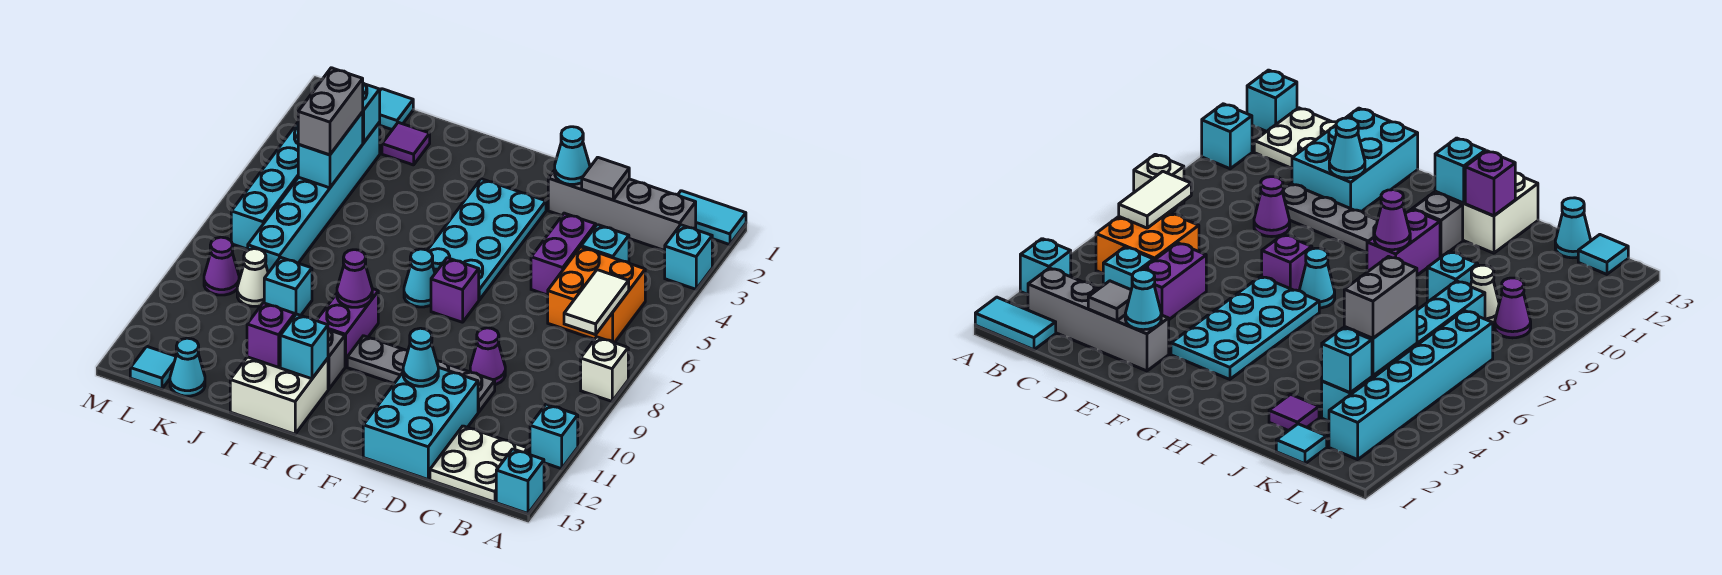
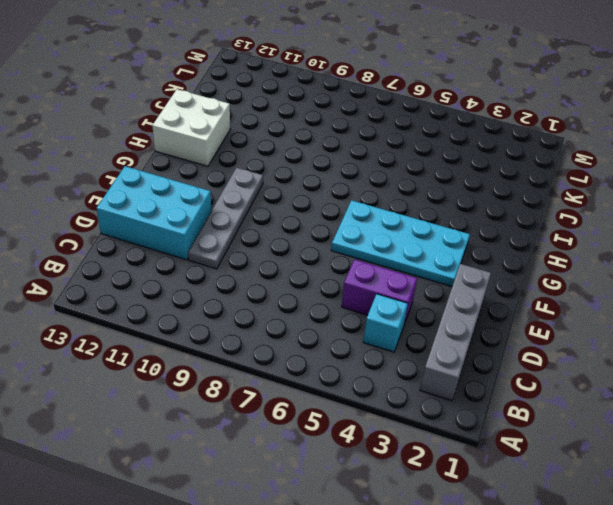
none -> cyan 1x2 tile [678,191,746,245]
none -> cyan 1x1 brick [665,225,712,289]
none -> white 1x1 brick [581,337,628,401]
none -> cyan 1x1 brick [530,404,578,469]

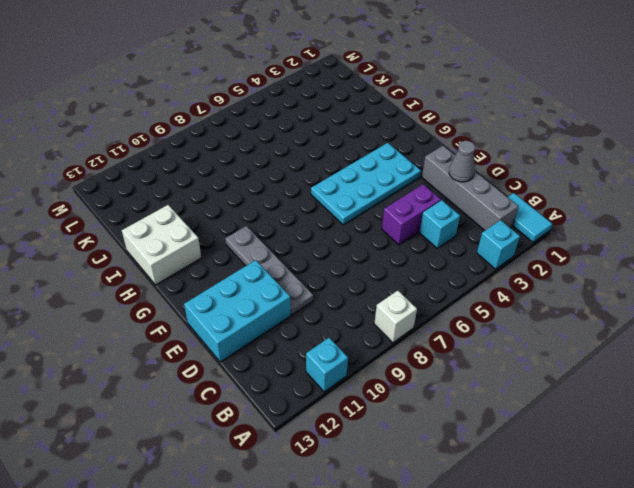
grey 1x1 cone [449,141,475,182] -> grey 1x1 tile [582,157,629,200]
none -> cyan 1x1 brick [496,449,544,513]
none -> orange 2x2 brick [548,247,645,343]
none -> white 2x2 plate [430,426,528,502]
none -> purple 1x1 cone [470,328,505,385]

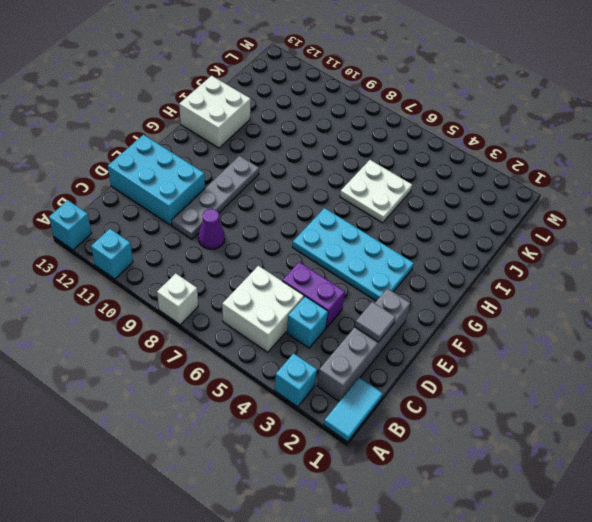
white 2x2 brick [222,266,304,352] -> orange 2x2 brick [548,247,645,343]
white 2x2 plate [340,160,412,223] -> white 2x2 plate moved to [430,426,528,502]
none -> purple 1x1 brick [431,258,479,322]
none -> cyan 1x1 cone [404,249,435,307]
none -> purple 1x2 brick [316,289,378,367]
none -> grey 1x1 brick [328,330,345,389]

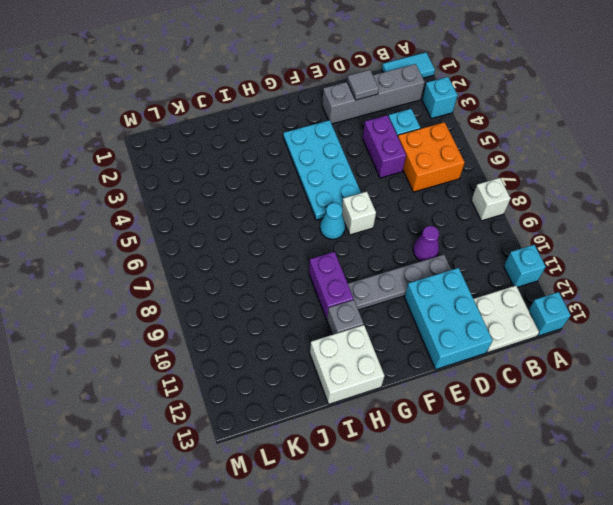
white 1x1 brick [342,192,376,235] -> purple 1x1 brick [431,258,479,322]
none -> purple 1x1 tile [382,122,430,165]
none -> cyan 1x1 brick [264,257,312,315]
none -> cyan 1x1 tile [380,89,413,130]
none -> cyan 1x6 brick [248,122,380,273]

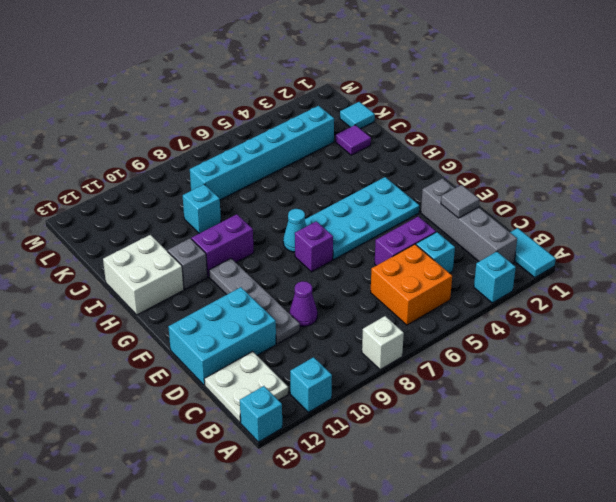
none -> white 1x1 cone [237,249,268,306]
none -> cyan 1x1 cone [170,338,205,396]
none -> cyan 1x6 brick [231,123,299,249]
none -> purple 1x1 cone [204,237,239,295]

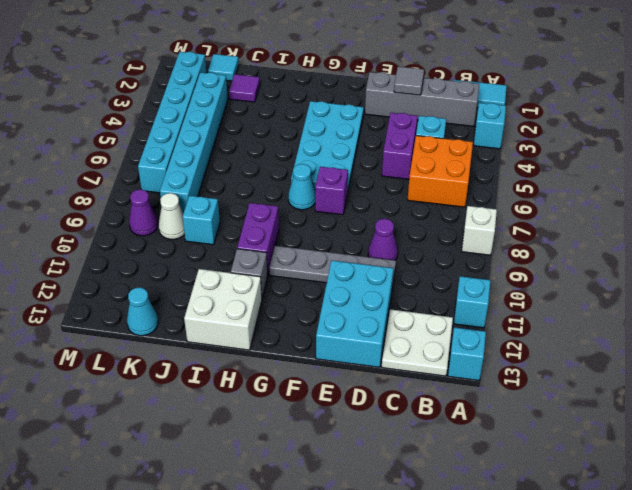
none -> cyan 1x1 tile [130,346,176,389]
none -> white 1x2 tile [564,270,629,335]
none -> cyan 1x1 cone [555,127,590,184]
none -> cyan 1x1 cone [403,328,438,386]

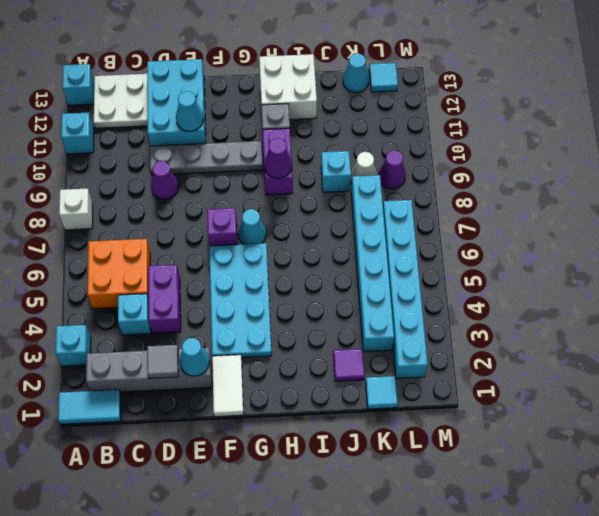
white 1x2 tile [212,355,244,417] -> white 1x2 tile moved to [564,270,629,335]
none -> cyan 1x1 brick [280,314,328,379]
none -> purple 1x1 brick [247,303,295,367]
none -> cyan 1x1 brick [363,83,380,143]
none -> cyan 1x2 brick [298,112,363,188]

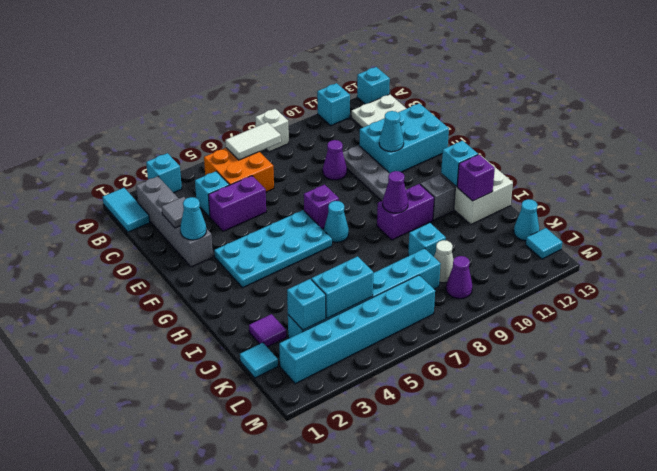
none -> grey 1x2 brick [298,68,363,155]

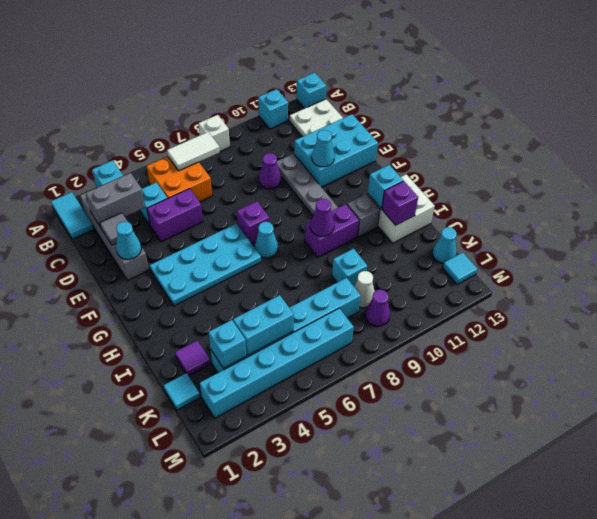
grey 1x2 brick [86,173,145,227] -> grey 1x2 brick moved to [298,68,363,155]

